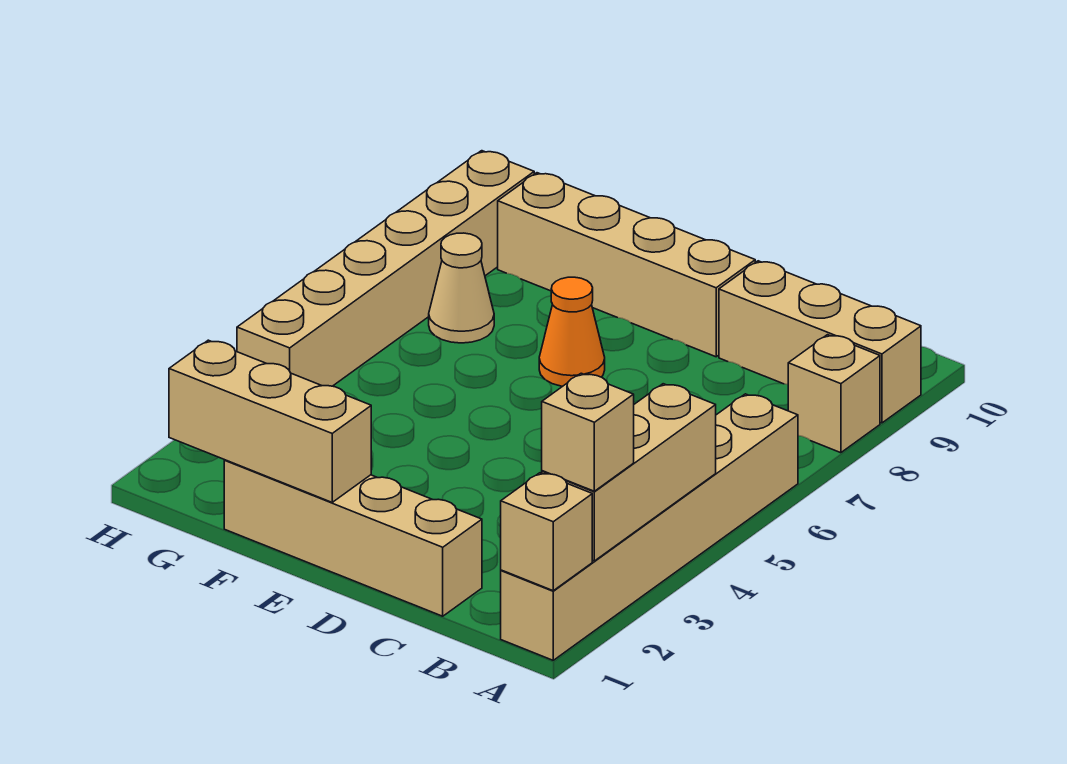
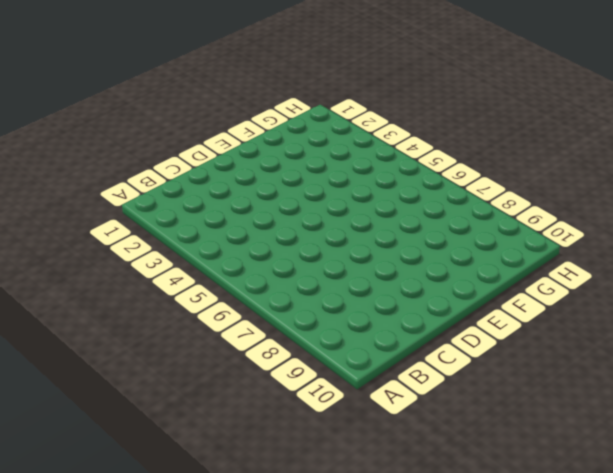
none -> tan 1x6 brick [501,394,798,660]
none -> tan 1x1 brick [788,335,880,453]
none -> tan 1x3 brick [719,261,921,423]

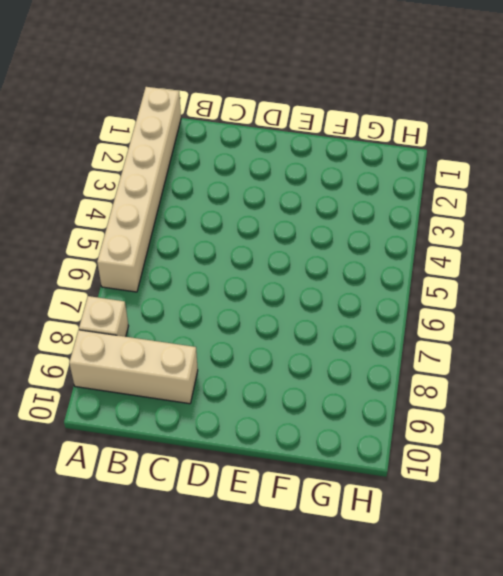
none -> tan 1x4 brick [224,460,482,616]
none -> tan 1x4 brick [498,173,755,357]
none -> orange 1x1 cone [539,277,605,386]

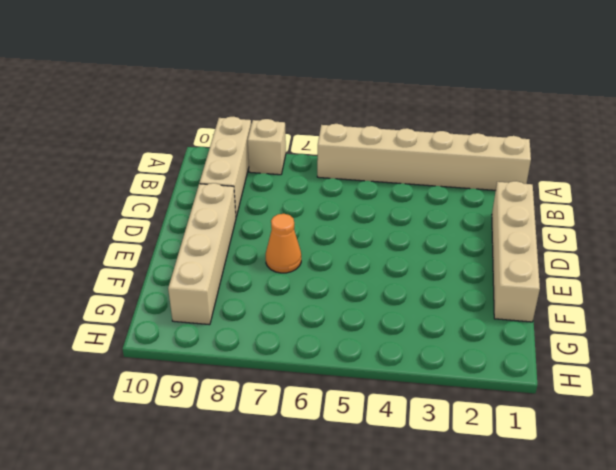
none -> tan 1x1 cone [429,233,494,343]
none -> tan 1x6 brick [237,151,534,386]
none -> tan 1x1 brick [501,473,592,591]

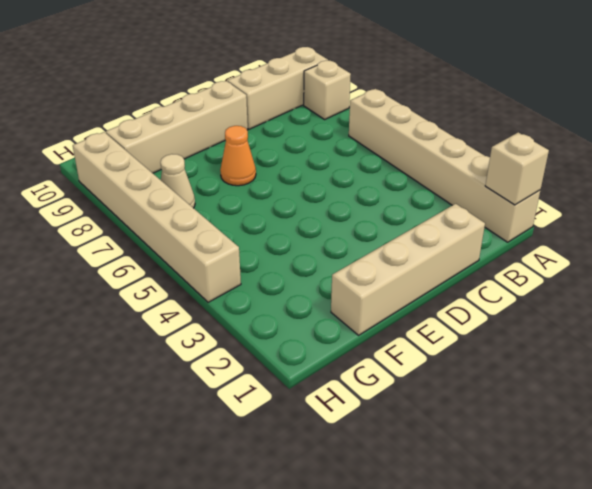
none -> tan 1x3 brick [542,384,716,561]
none -> tan 1x3 brick [169,340,371,502]
none -> tan 1x1 brick [542,373,634,491]

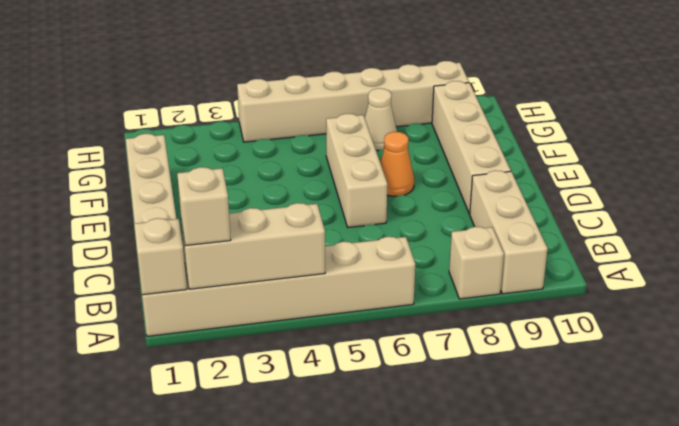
tan 1x3 brick [326,114,387,227] -> tan 1x3 brick moved to [169,340,371,502]

